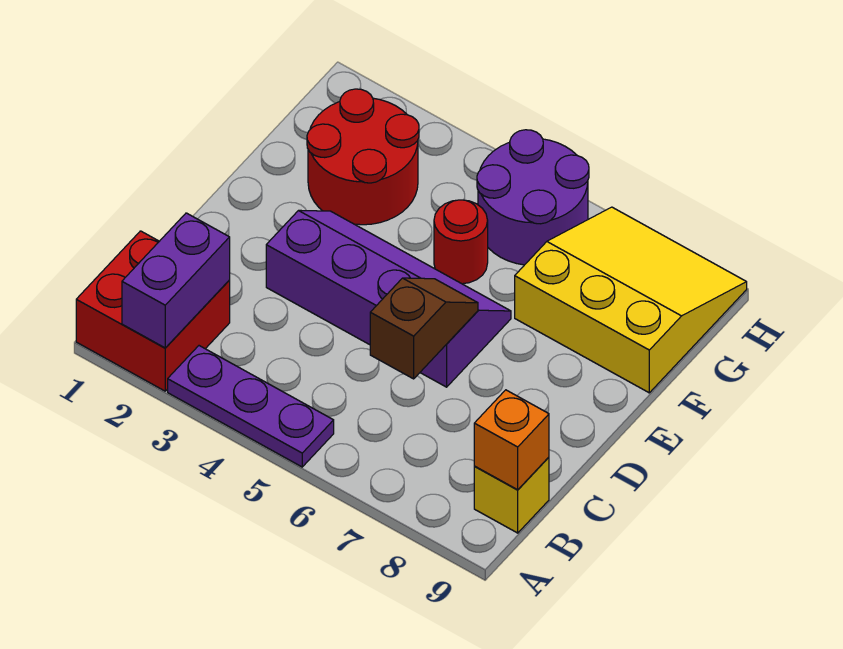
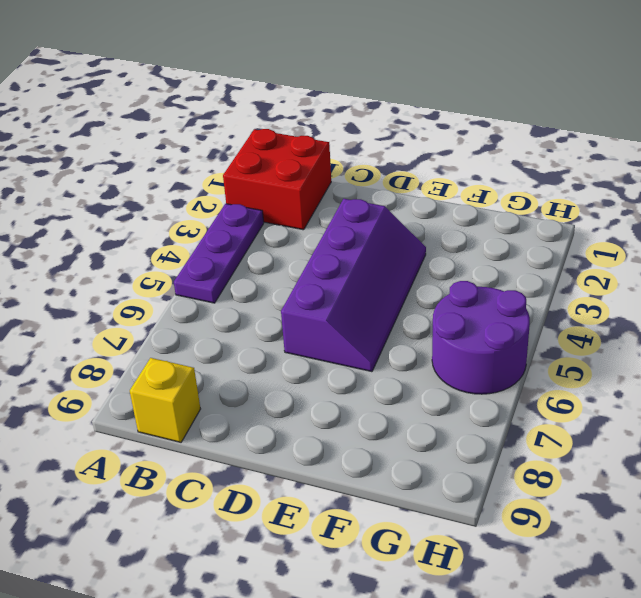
none -> red 2x2 round brick [307,89,419,225]
none -> red 1x1 round brick [434,200,488,284]

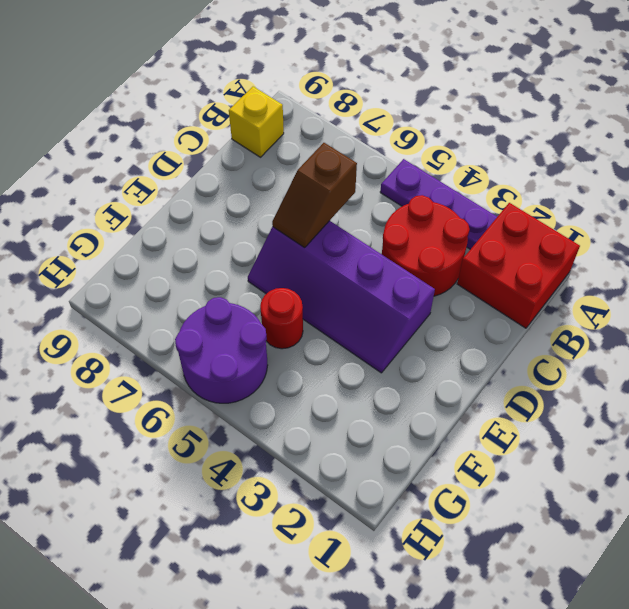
red 2x2 round brick [382,195,470,296] -> red 2x2 round brick moved to [307,89,419,225]
none -> yellow 3x3 slope [515,207,747,393]
none -> purple 1x2 brick [122,213,230,348]

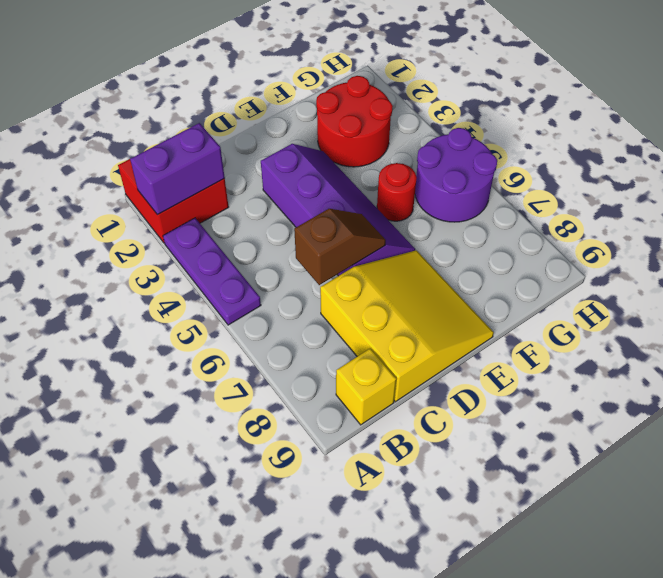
yellow 3x3 slope [320,250,494,402] -> yellow 3x3 slope moved to [515,207,747,393]
none -> orange 1x1 brick [474,390,549,490]

